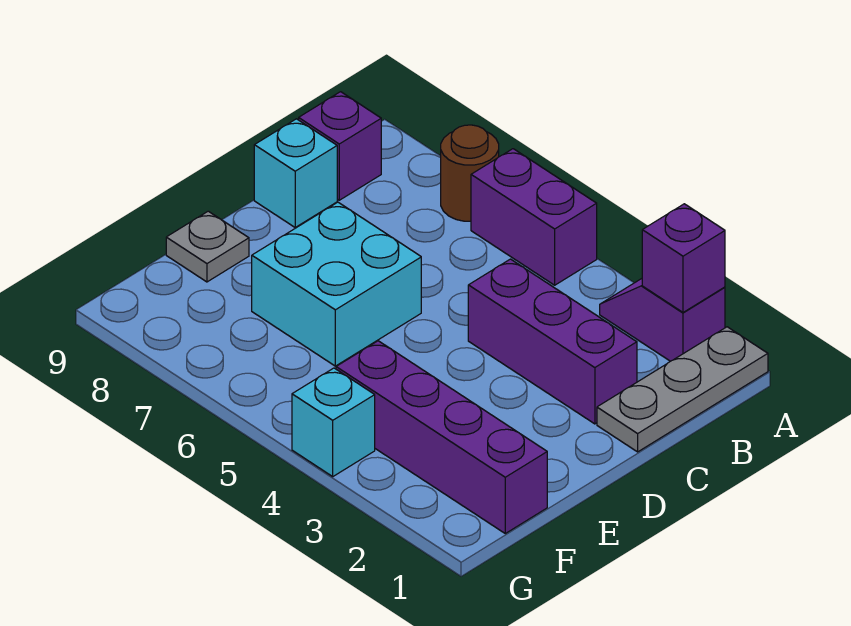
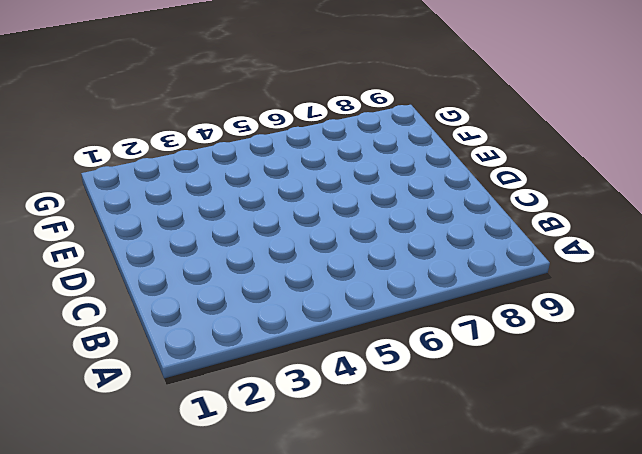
none -> grey 1x3 plate [597,327,768,452]
none -> purple 1x2 slope [600,279,725,361]
none -> purple 1x2 brick [471,149,597,285]

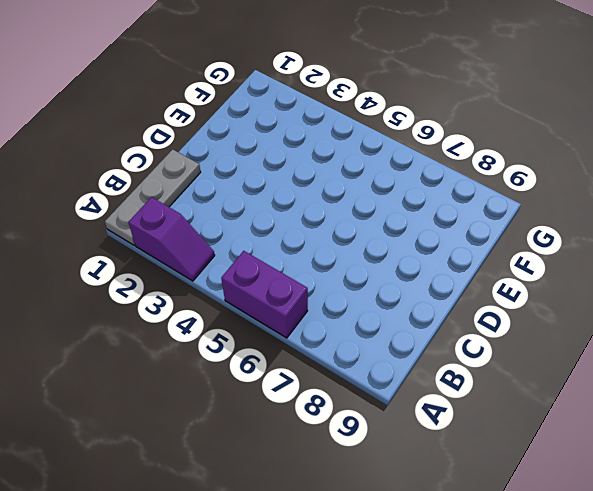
none -> brown 1x1 round brick [441,125,499,221]
none -> purple 1x1 brick [299,92,381,200]
none -> purple 1x3 brick [468,259,637,424]

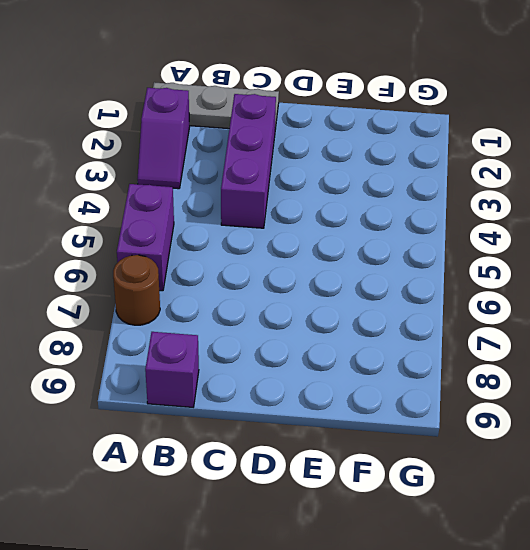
none -> cyan 1x1 brick [254,119,337,227]
none -> cyan 2x2 brick [252,202,421,366]
none -> grey 1x1 plate [166,211,249,282]

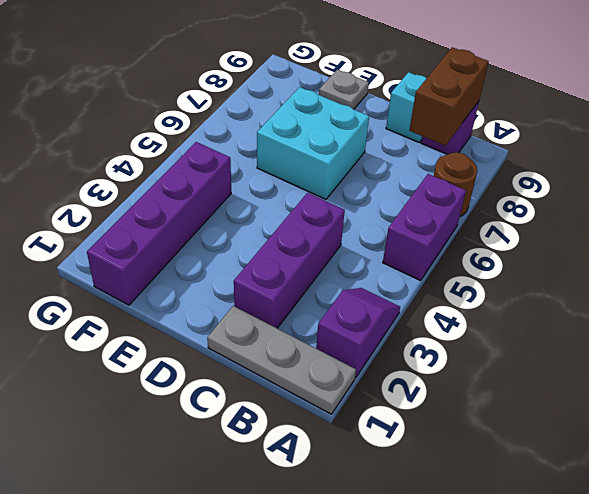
brown 1x2 brick [409,47,488,146] -> none
none -> cyan 1x1 brick [292,368,375,476]
none -> purple 1x1 brick [642,204,725,312]

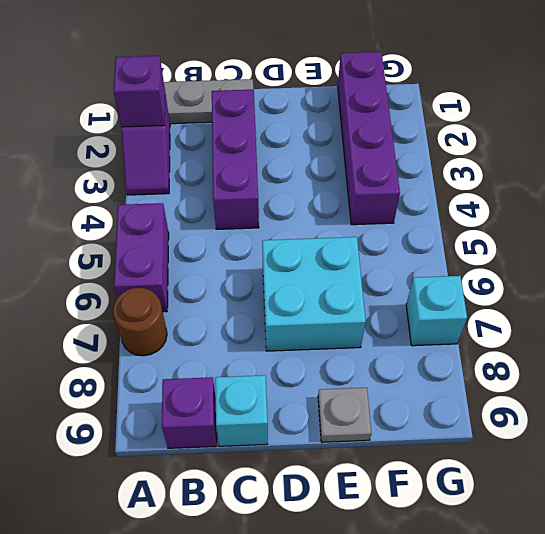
cyan 1x1 brick [406,276,467,346] -> cyan 1x1 brick moved to [292,368,375,476]

